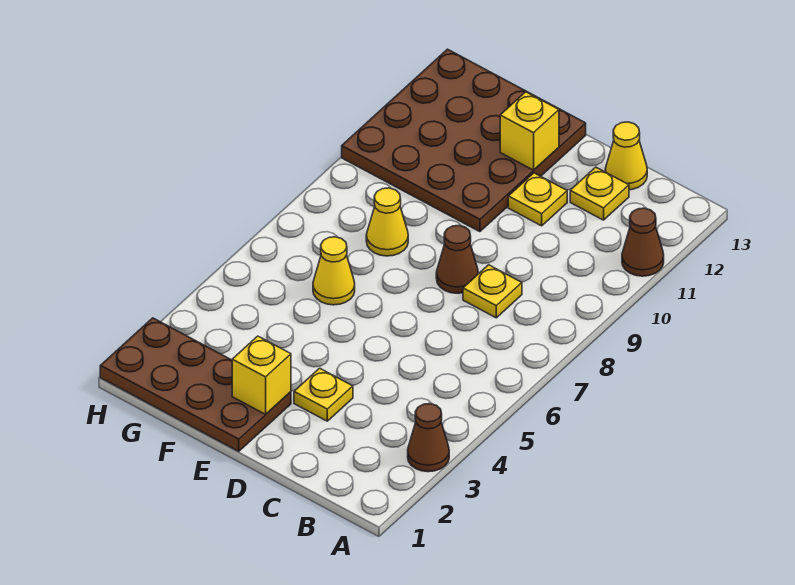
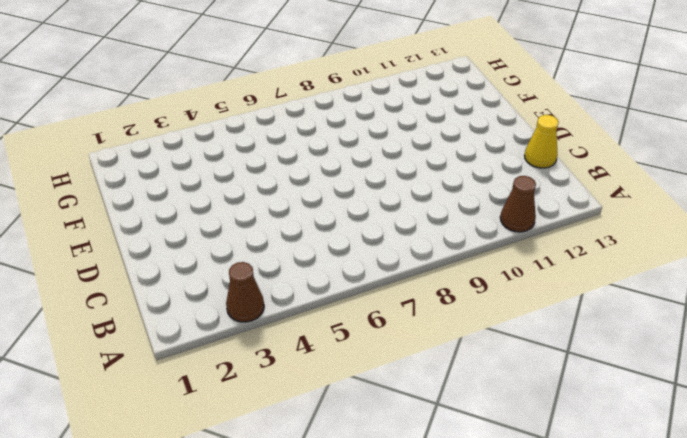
none -> yellow 1x1 plate [463,265,522,318]
none -> yellow 1x1 plate [570,167,629,220]
none -> yellow 1x1 plate [294,368,353,421]

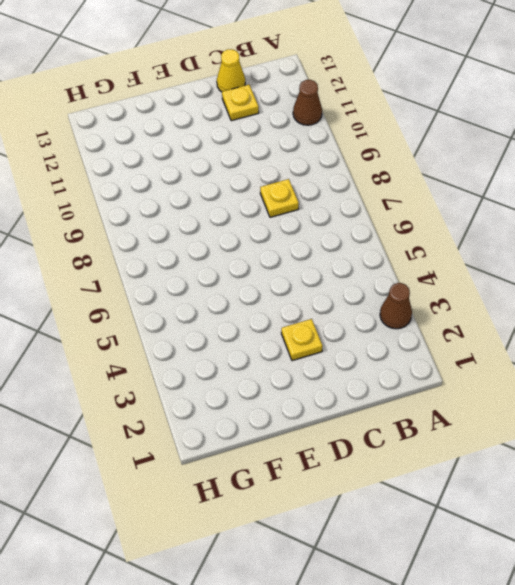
none -> brown 1x1 cone [436,226,478,293]
none -> yellow 1x1 plate [508,173,567,226]
none -> brown 2x4 plate [100,318,291,451]

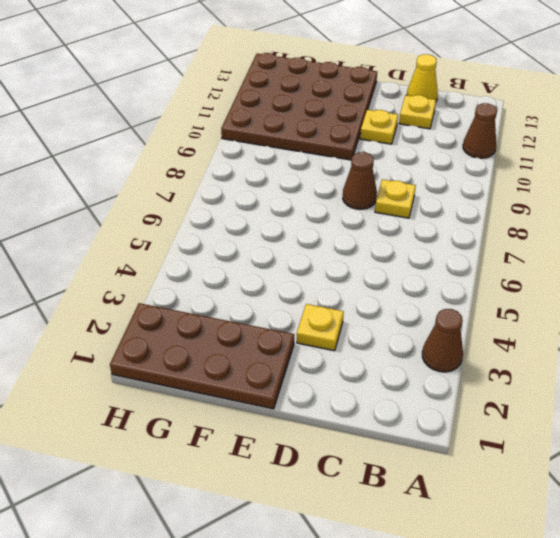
none -> yellow 1x1 cone [313,237,355,305]
none -> yellow 1x1 cone [366,188,408,256]
none -> yellow 1x1 brick [232,336,291,414]

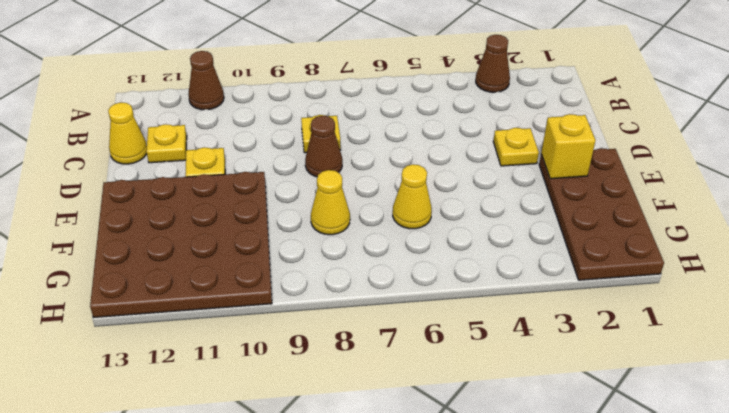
none -> yellow 1x1 brick [500,92,559,170]

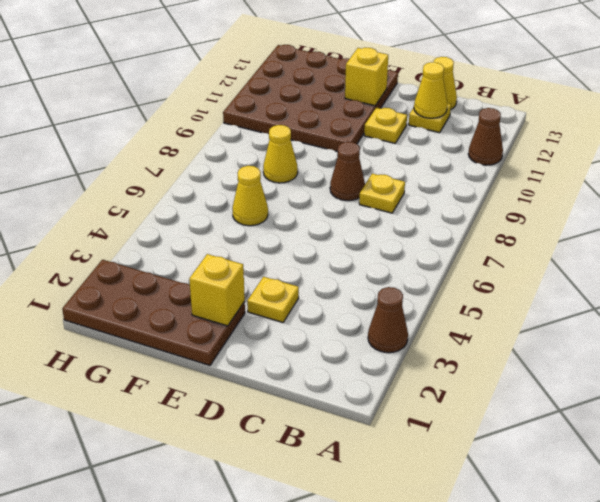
yellow 1x1 cone [414,62,447,118] -> none

